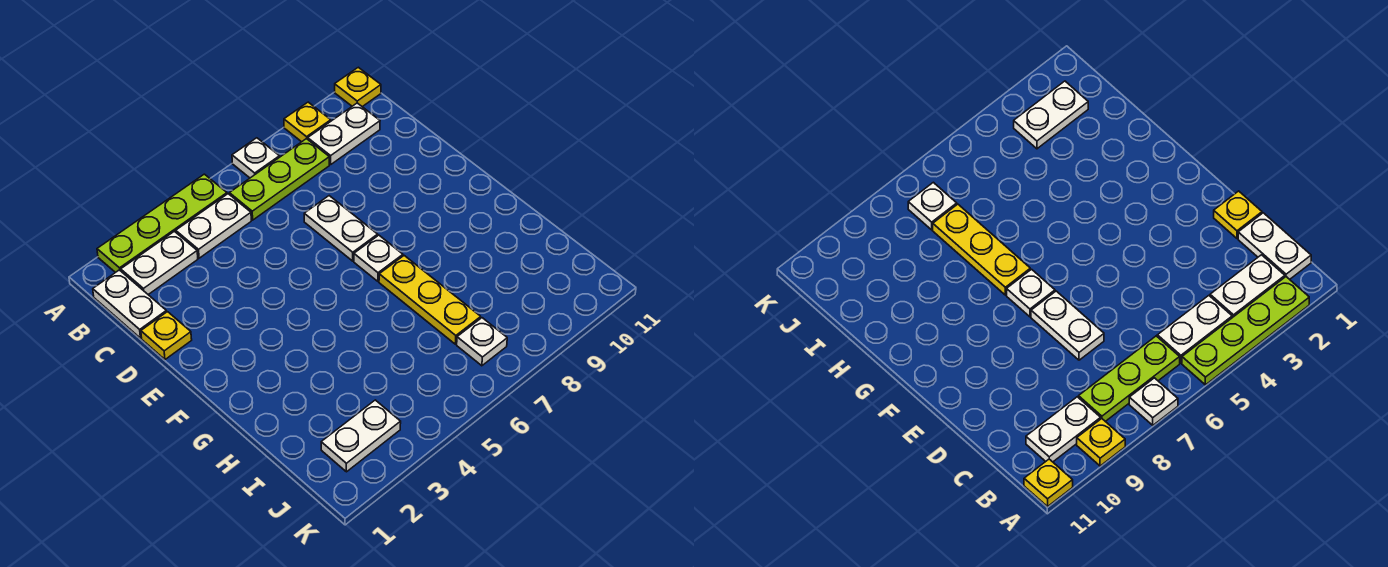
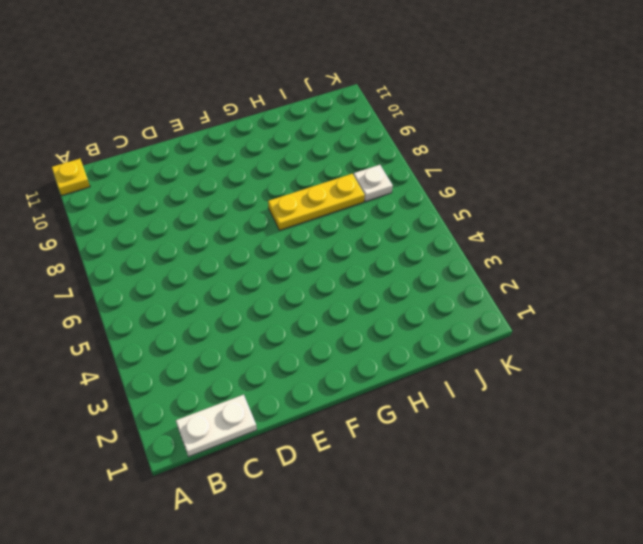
none -> lime 1x4 plate [97,174,227,273]
none -> white 1x1 plate [232,138,280,178]
none -> yellow 1x1 plate [284,102,331,142]

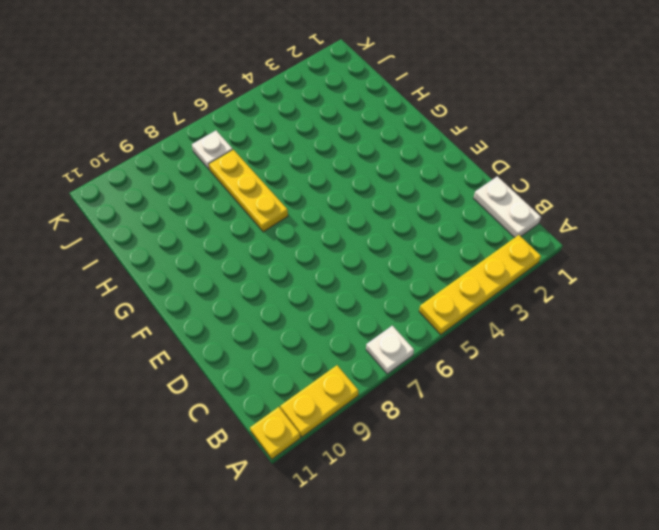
yellow 1x4 plate [419,235,541,334] -> lime 1x4 plate [97,174,227,273]
yellow 1x2 plate [280,365,358,437] -> yellow 1x1 plate [284,102,331,142]
none -> white 1x2 plate [121,231,198,295]
none -> white 1x2 plate [176,194,251,258]
none -> lime 1x3 plate [229,139,329,220]

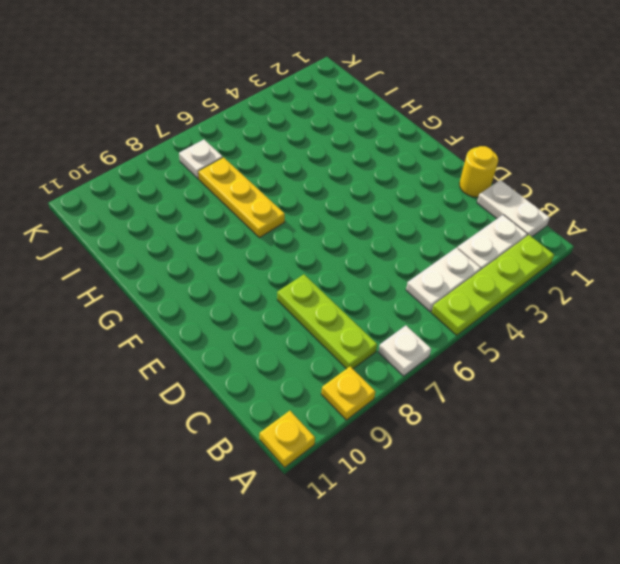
lime 1x3 plate [277,275,377,369] -> lime 1x3 plate turned to [229,139,329,220]
yellow 1x1 round brick [460,146,498,197] -> yellow 1x1 plate [141,312,192,359]
none -> white 1x2 plate [308,103,380,164]
none -> white 1x2 plate [304,196,378,261]
none -> white 1x1 plate [354,235,403,281]

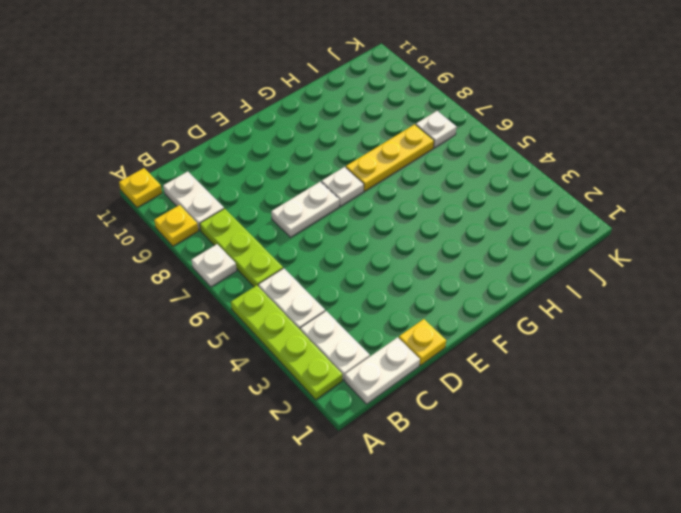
none -> white 1x2 plate [321,400,401,472]

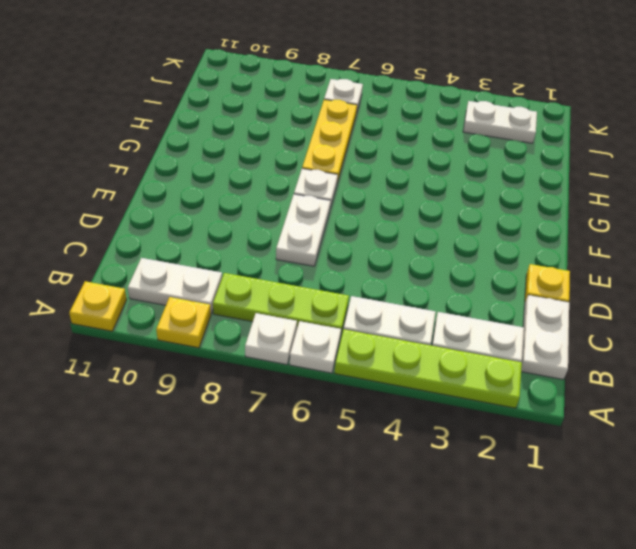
white 1x1 plate [290,321,341,373] -> none

